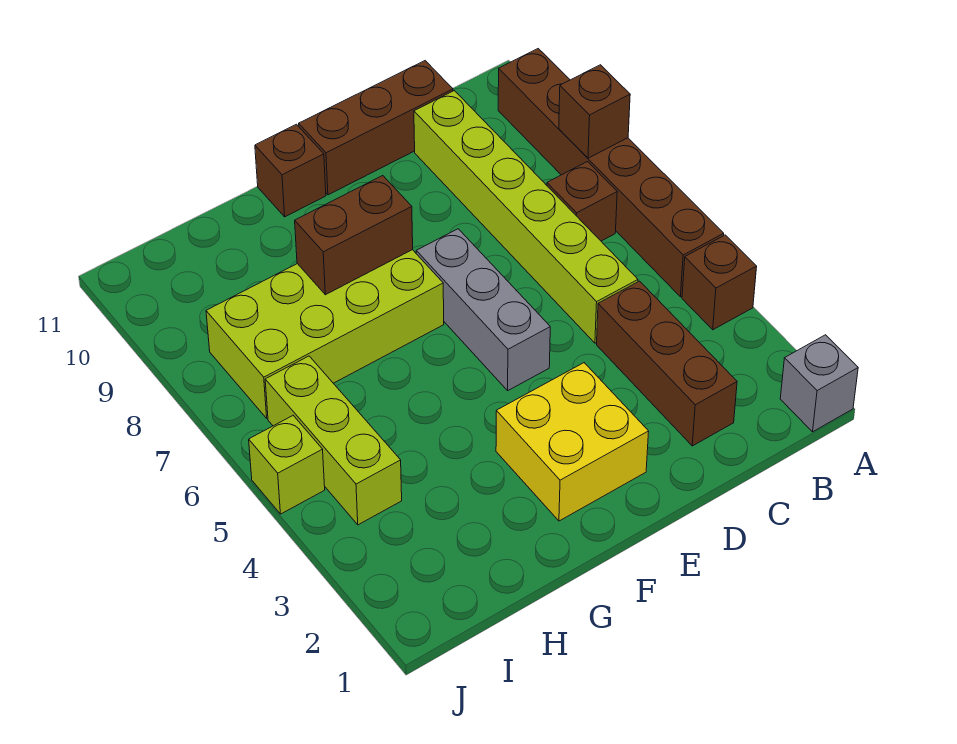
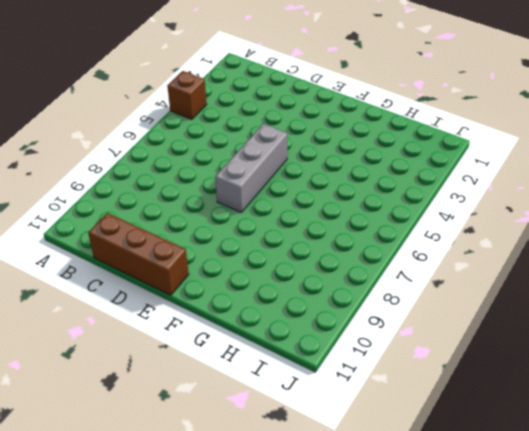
none -> grey 1x1 brick [780,335,858,432]
none -> brown 1x6 brick [498,49,724,297]
none -> brown 1x1 brick [547,162,617,241]

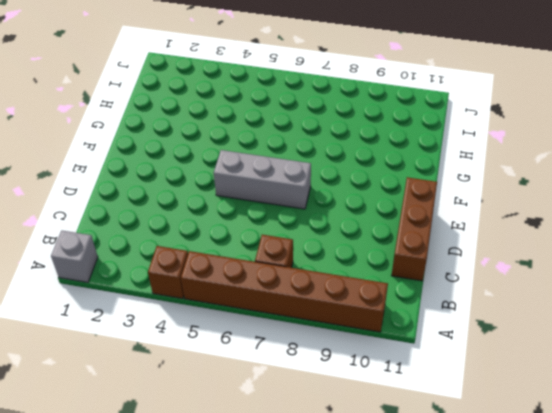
none -> brown 1x3 brick [597,281,737,446]
none -> lime 1x6 brick [414,91,638,343]
none -> yellow 2x2 brick [496,363,649,521]

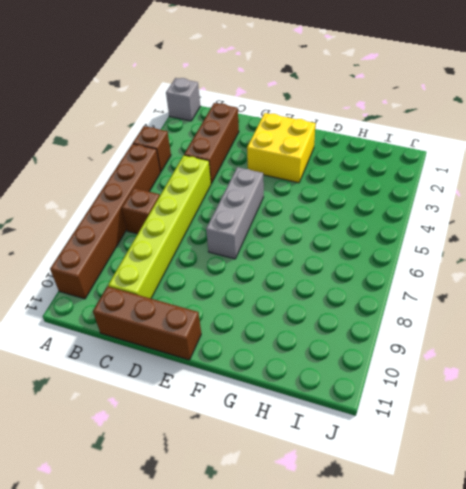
none -> lime 2x4 brick [206,250,444,418]
none -> brown 1x1 brick [255,124,326,217]
none -> lime 1x3 brick [265,356,402,525]

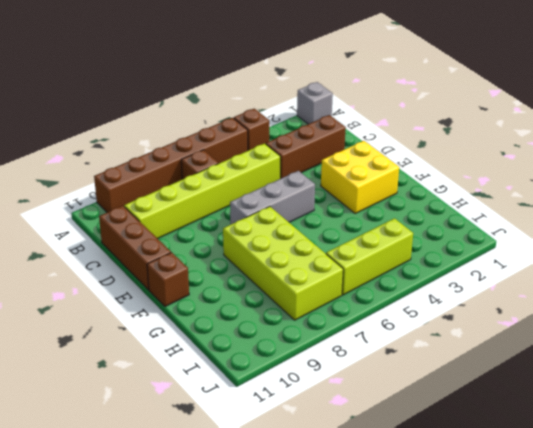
none -> lime 1x1 brick [249,416,325,514]
none -> brown 1x1 brick [559,65,630,158]
none -> brown 1x2 brick [295,176,413,295]

